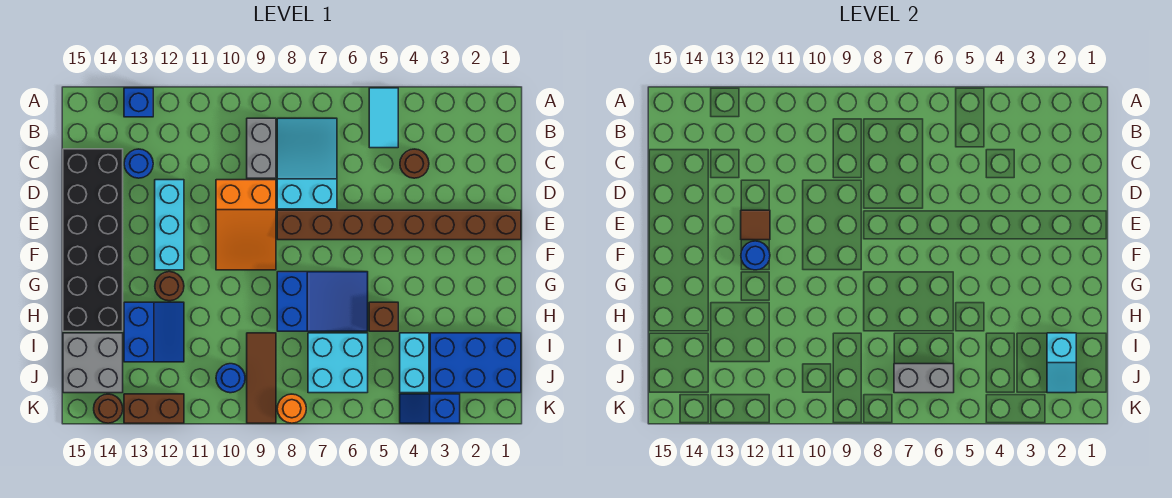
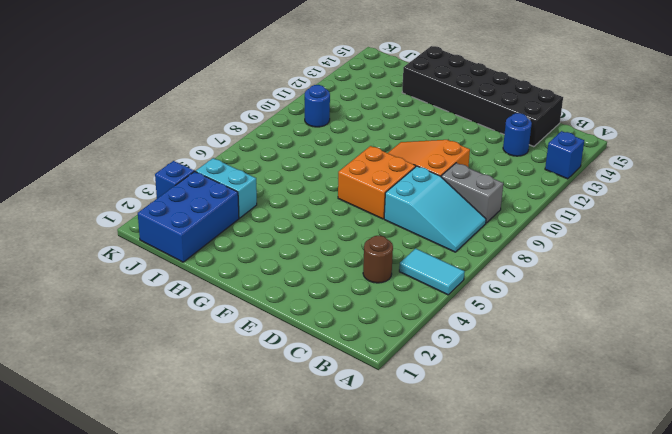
orange 2x2 brick [338,146,416,219] -> brown 1x8 brick [277,210,521,240]
none -> cyan 1x3 brick [155,180,184,270]
none -> blue 2x3 slope [277,272,368,331]
none -> brown 1x1 round brick [155,272,184,301]

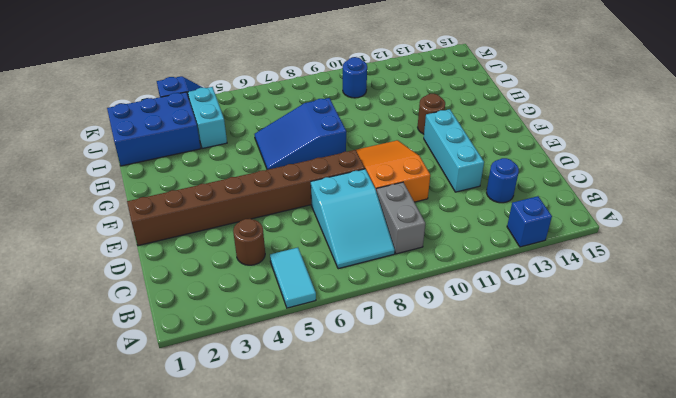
none -> black 2x6 brick [63,149,123,331]
none -> brown 1x1 brick [369,302,398,331]
none -> blue 2x2 slope [124,302,184,362]

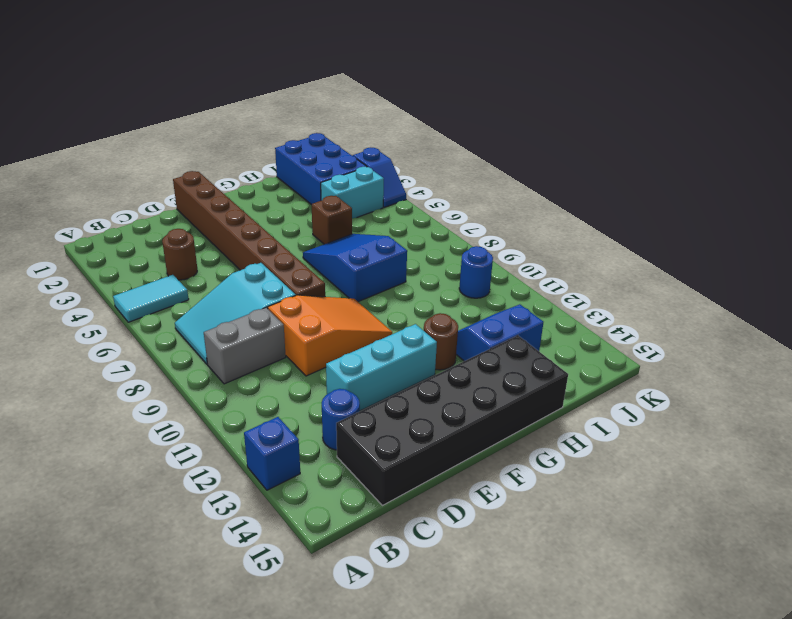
none -> cyan 2x2 brick [308,333,368,393]
none -> brown 1x3 tile [247,333,276,423]
none -> grey 2x2 brick [63,333,123,393]

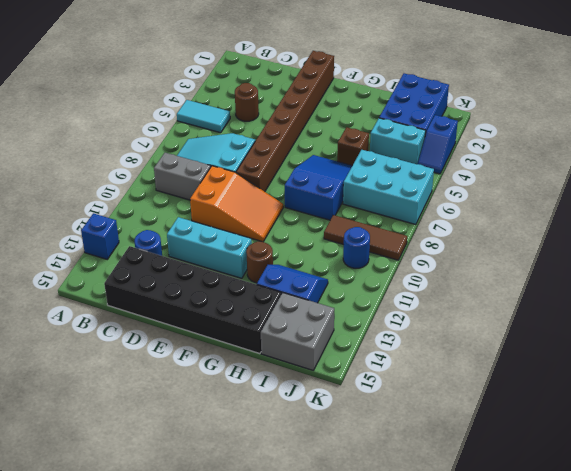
cyan 2x3 brick [343,150,434,225] -> cyan 2x2 brick [308,333,368,393]
none -> orange 1x1 round brick [277,394,306,423]
none -> brown 1x2 brick [124,394,184,423]
none -> brown 1x1 round brick [94,394,123,423]

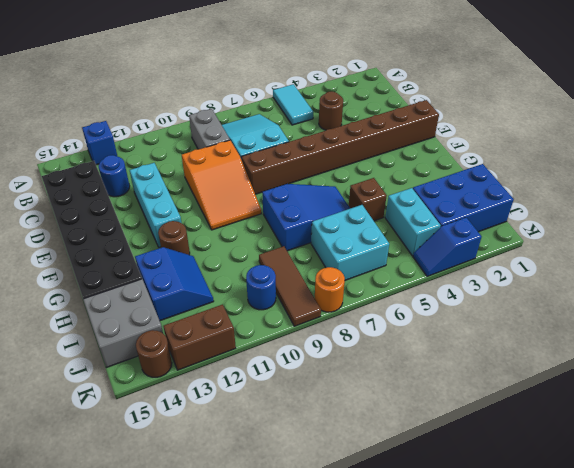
none -> brown 1x1 tile [741,210,770,240]
none -> blue 1x1 round brick [741,241,770,270]
none -> cyan 1x2 slope [1047,333,1076,393]

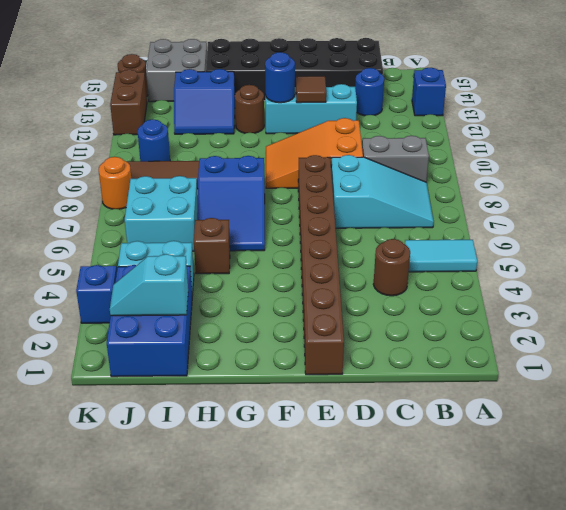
none -> grey 1x2 brick [894,364,954,393]

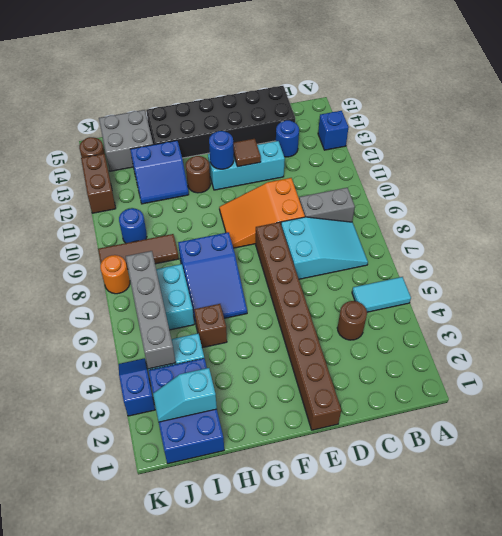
grey 1x4 brick [126,251,176,369] -> grey 1x2 brick [894,364,954,393]

